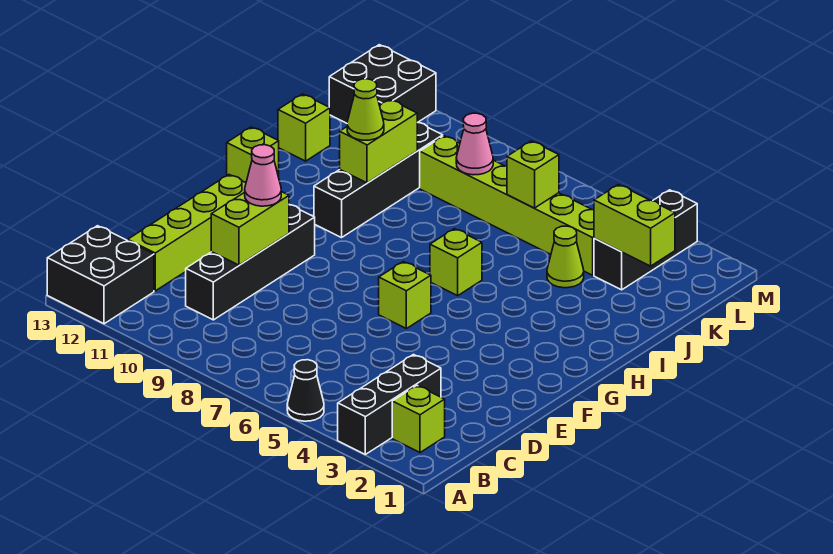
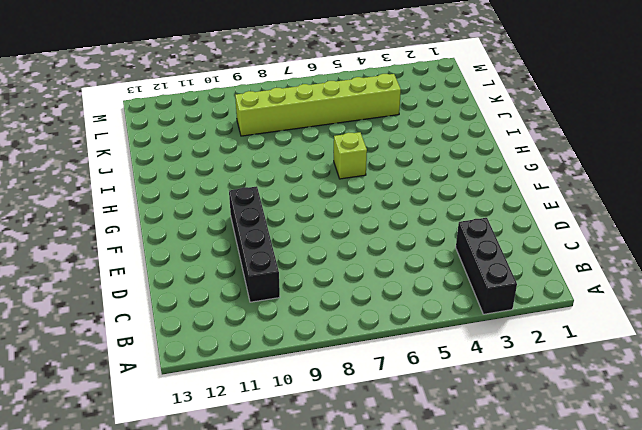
none -> black 1x1 cone [287,360,324,421]
none -> black 2x2 brick [47,226,154,324]
none -> lime 1x1 brick [392,386,445,453]

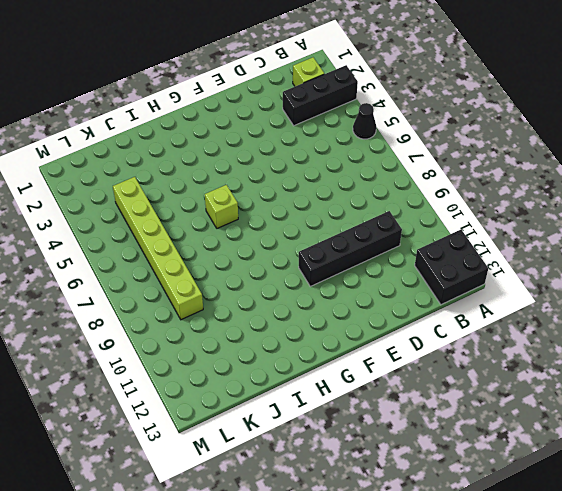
none -> lime 1x4 brick [128,175,246,291]
none -> lime 1x1 brick [379,262,431,329]
none -> black 1x4 brick [314,123,443,238]

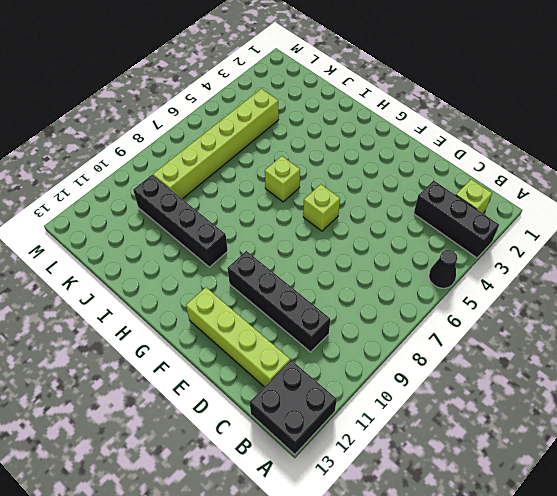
none -> lime 1x1 brick [227,127,279,183]
none -> lime 1x1 cone [547,226,584,288]
none -> lime 1x1 brick [278,94,330,161]

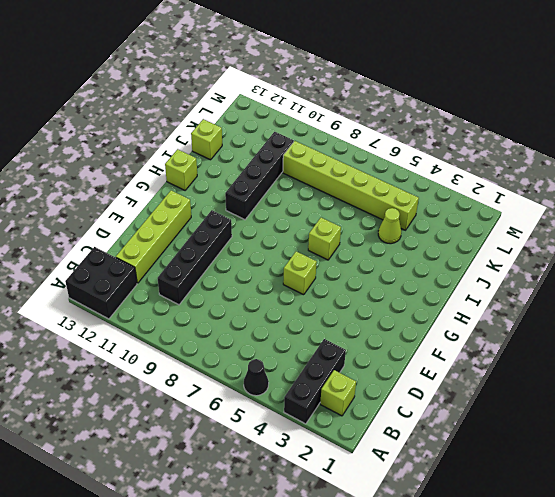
none -> black 1x3 brick [594,190,697,290]
none -> black 2x2 brick [329,45,436,123]
none -> lime 1x2 brick [211,192,289,265]

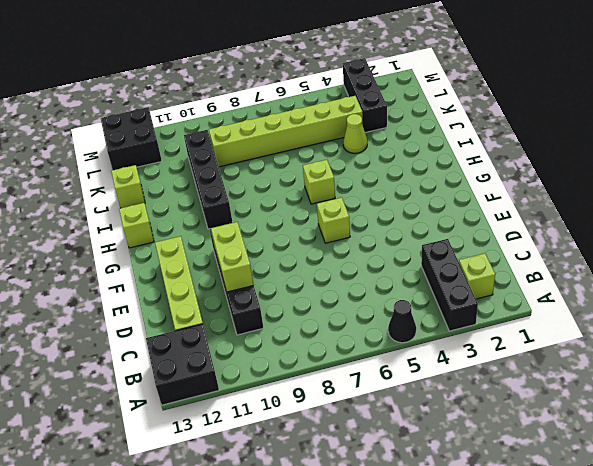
none -> lime 1x2 brick [340,99,418,183]
none -> lime 1x2 brick [594,185,675,266]
none -> lime 1x1 brick [507,141,559,208]

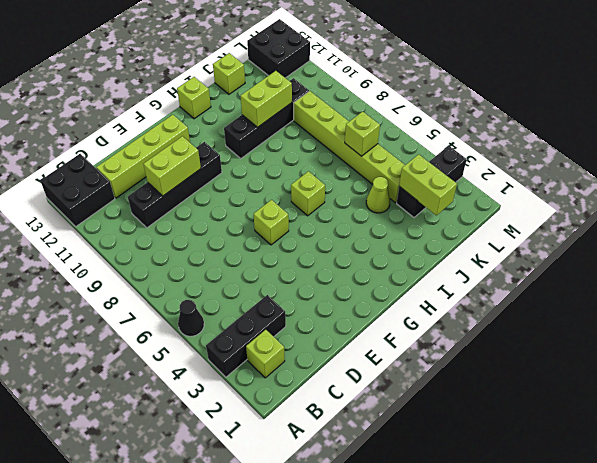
none -> pink 1x1 cone [456,113,493,175]
none -> pink 1x1 cone [245,145,281,206]
none -> lime 1x1 cone [347,79,384,140]

